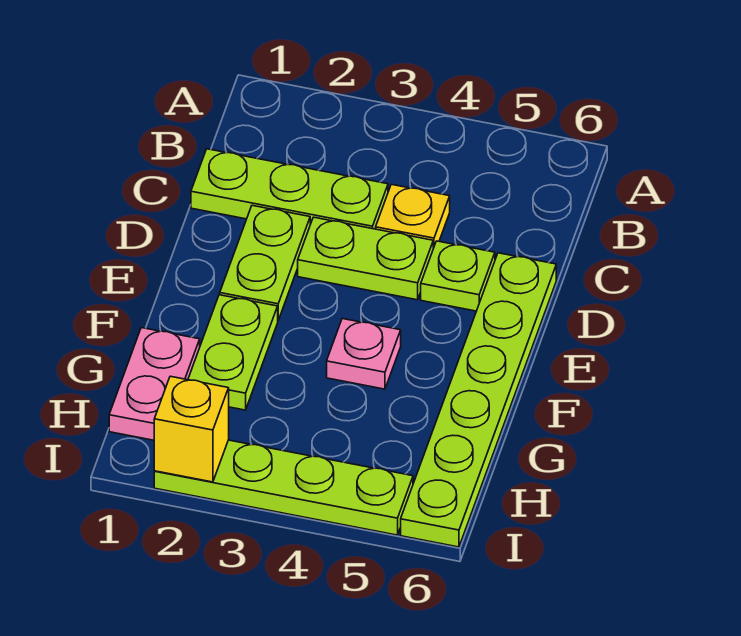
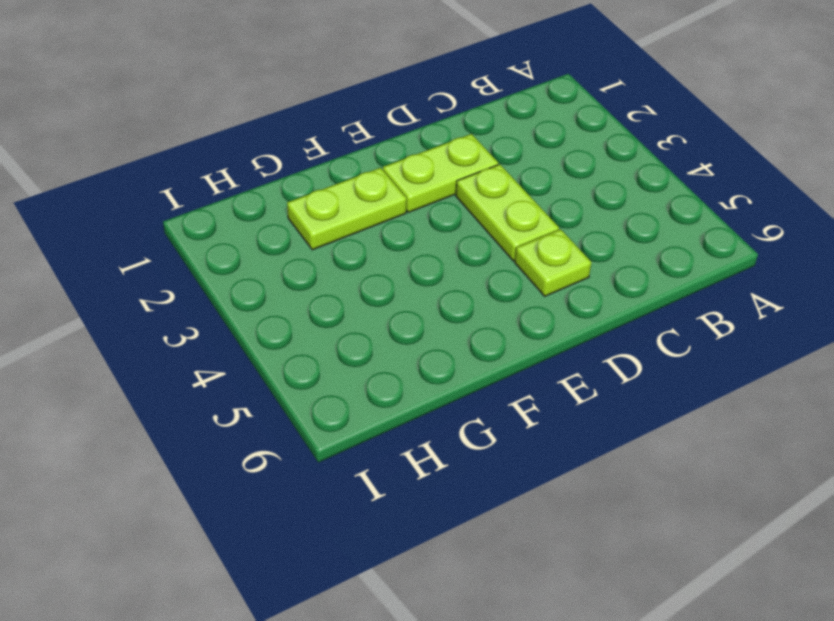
none -> lime 1x3 plate [191,149,388,229]
none -> yellow 1x1 plate [376,184,450,248]

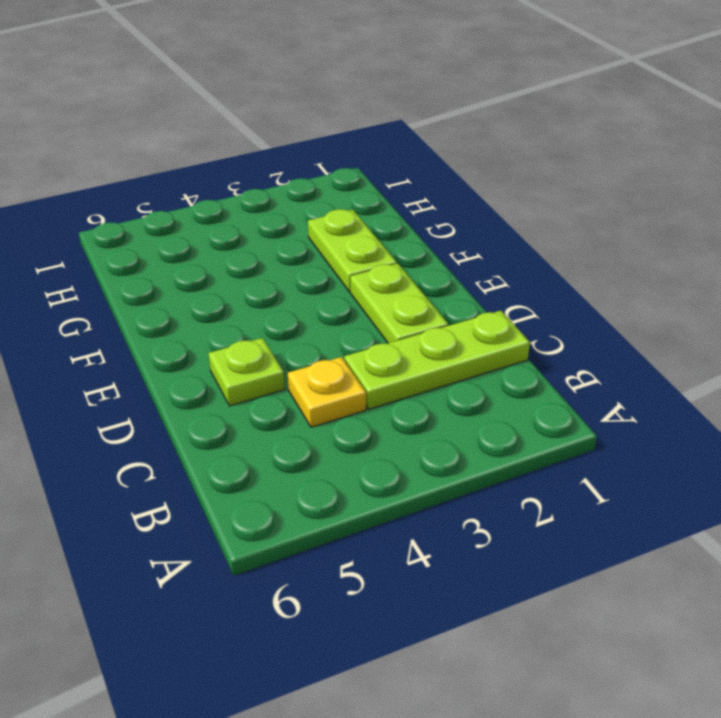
none -> lime 1x2 plate [298,217,433,300]
none -> lime 1x6 plate [401,253,556,547]

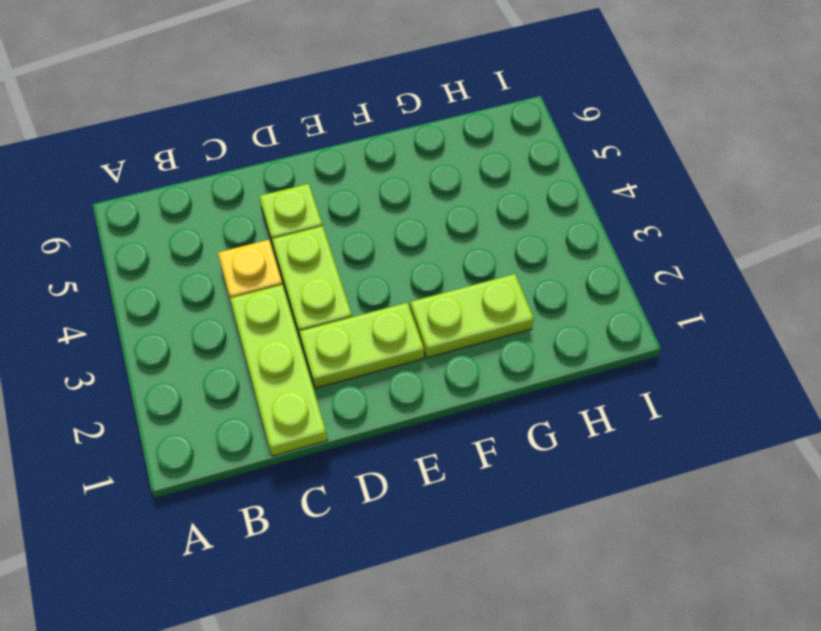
none -> lime 1x6 plate [401,253,556,547]
none -> pink 1x1 plate [327,319,401,389]

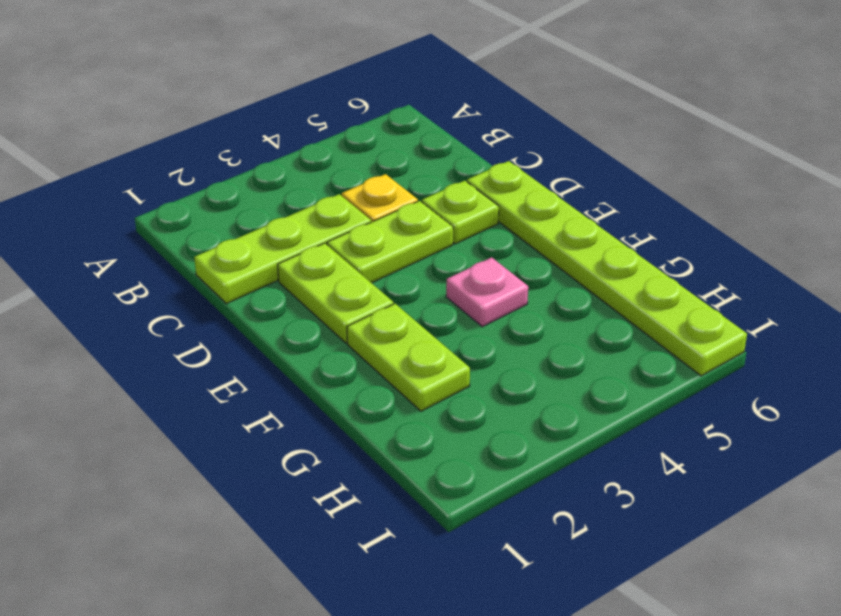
none -> pink 1x2 plate [109,328,200,440]
none -> lime 1x4 plate [154,440,413,535]

